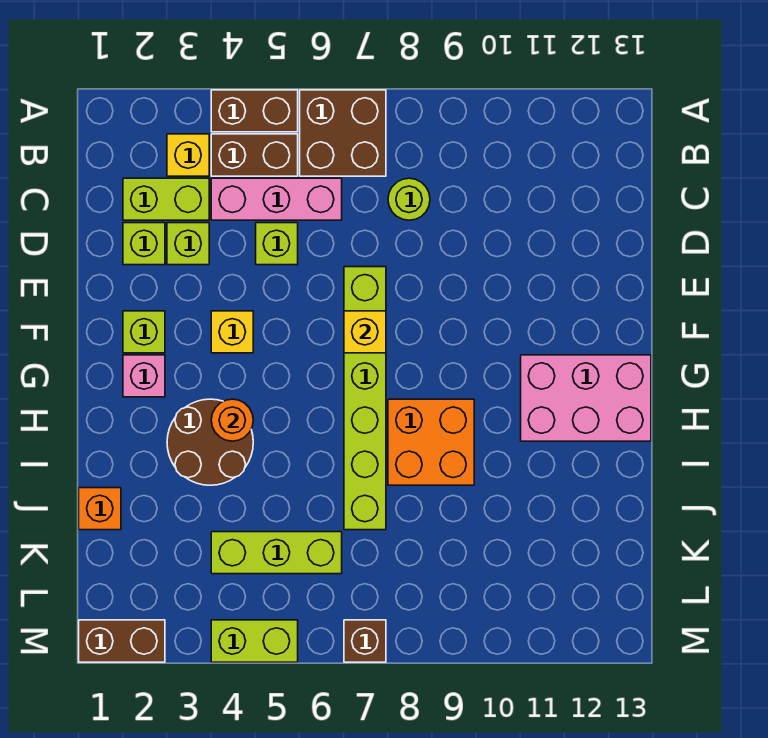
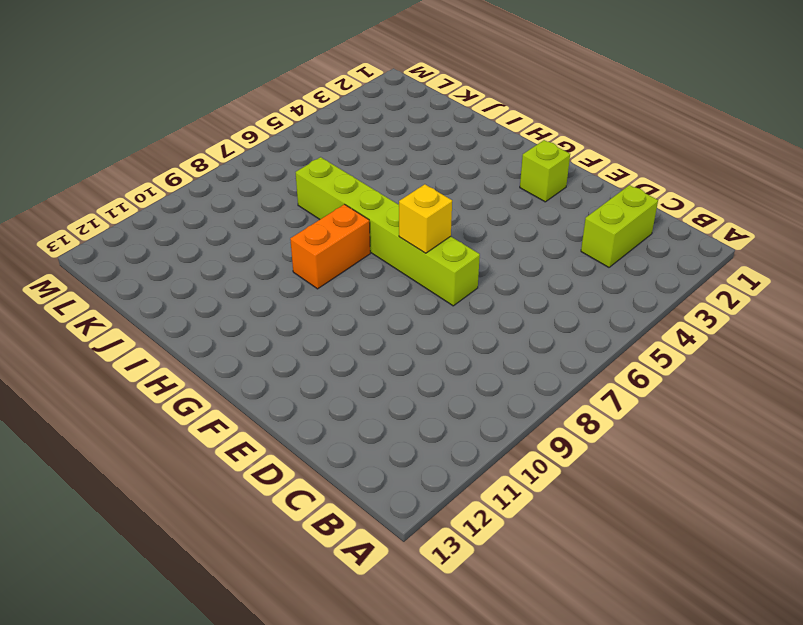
orange 1x2 brick [290,204,370,289] -> orange 2x2 brick [388,399,474,485]
none -> brown 1x2 brick [211,90,298,132]
none -> brown 2x2 brick [300,90,386,176]
none -> yellow 1x1 brick [167,134,209,176]

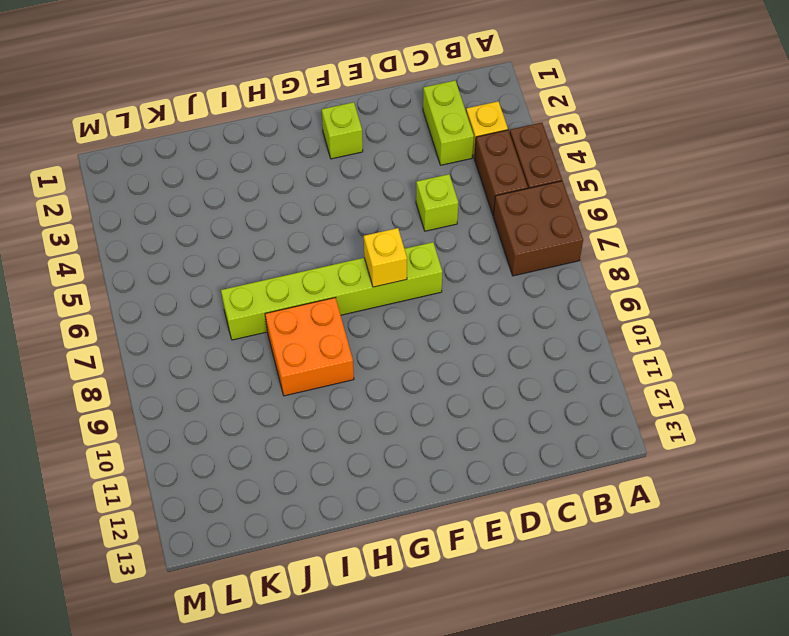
none -> pink 1x3 brick [211,178,342,220]
none -> lime 1x1 round brick [388,178,430,220]
none -> lime 1x1 brick [123,223,165,265]

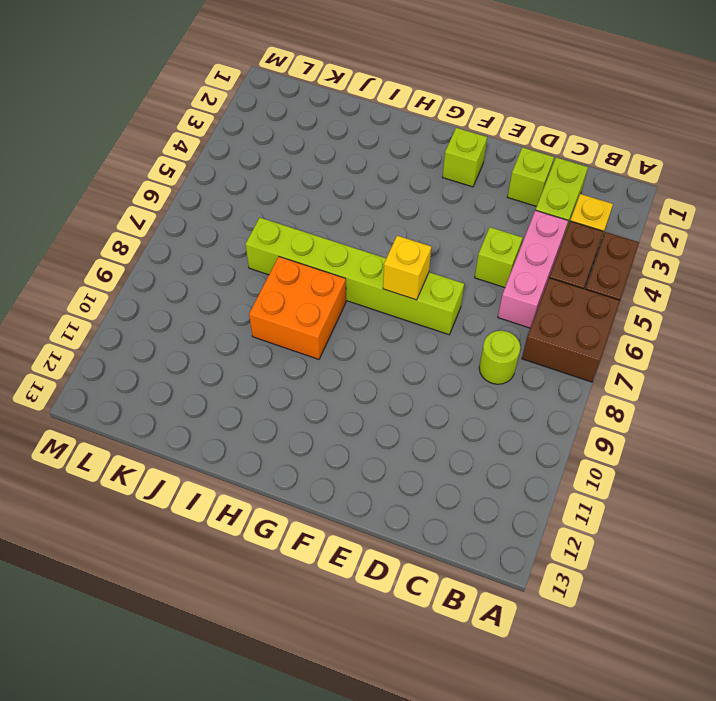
none -> lime 1x1 brick [167,223,209,265]
none -> yellow 1x1 brick [211,311,253,353]
none -> pink 1x1 brick [123,355,165,397]

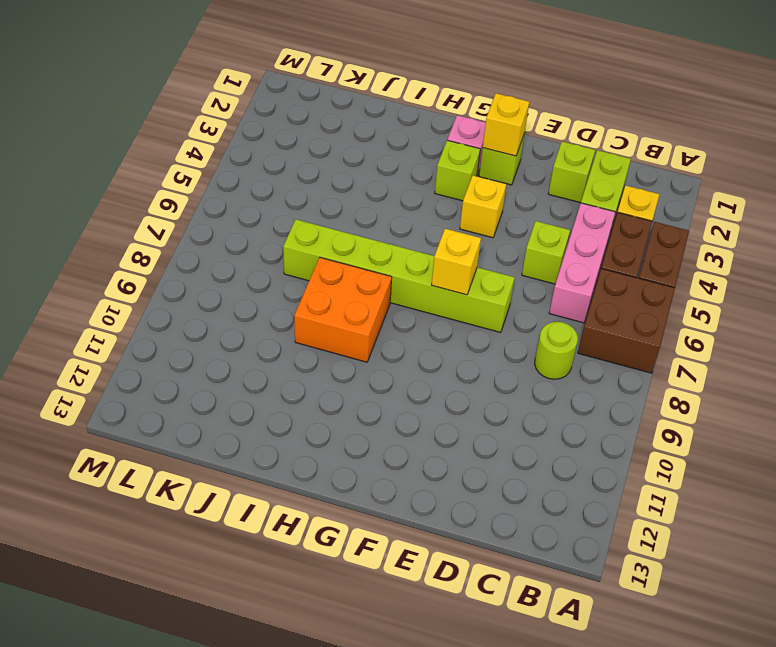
yellow 1x1 brick [483,93,529,156] -> none
lime 1x1 brick [435,140,480,201] -> lime 1x1 brick moved to [167,223,209,265]
none -> pink 2x3 brick [521,355,651,441]
none -> brown 2x2 round brick [167,399,253,485]
none -> orange 1x1 brick [79,488,121,530]

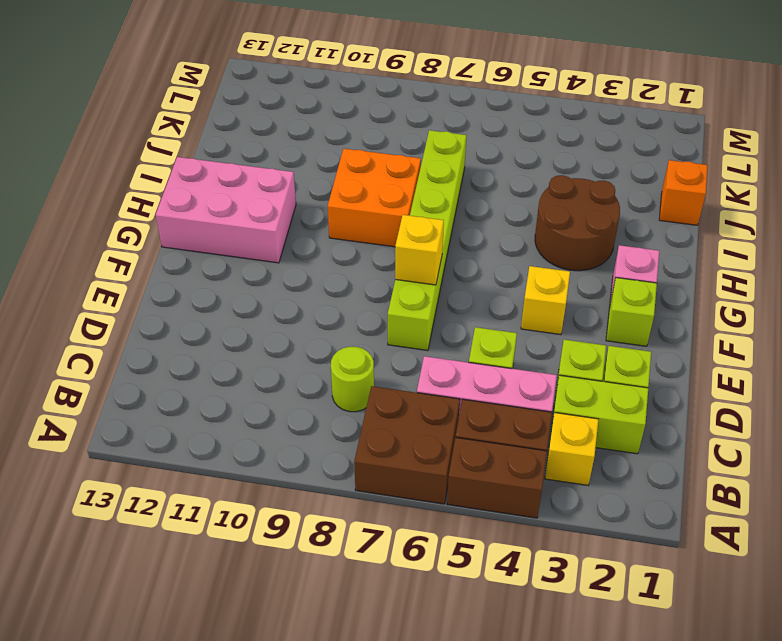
none -> lime 1x3 brick [211,532,342,574]
none -> brown 1x2 brick [79,620,165,662]
none -> lime 1x2 brick [211,620,298,662]

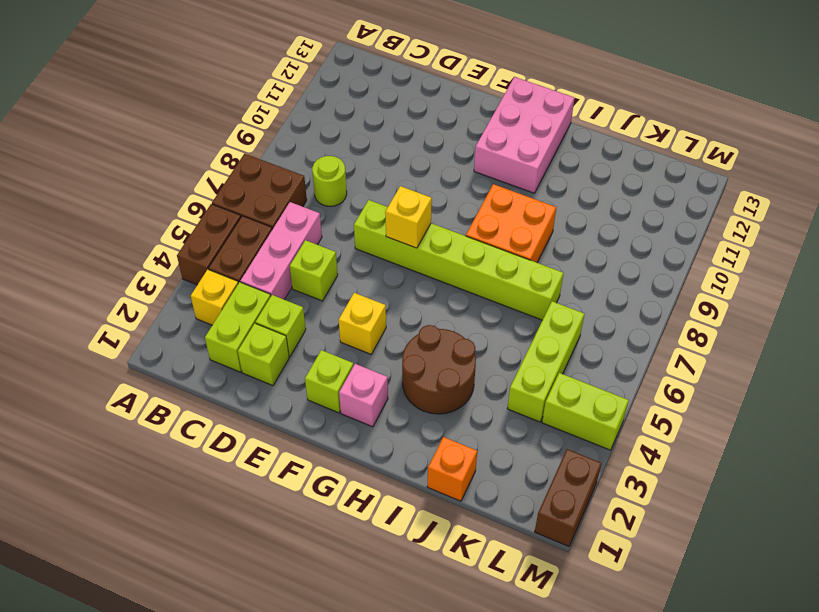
lime 1x2 brick [542,373,629,450] -> lime 1x2 brick turned to [211,620,298,662]
none -> brown 1x1 brick [344,620,386,662]
none -> orange 1x1 round brick [211,399,253,441]

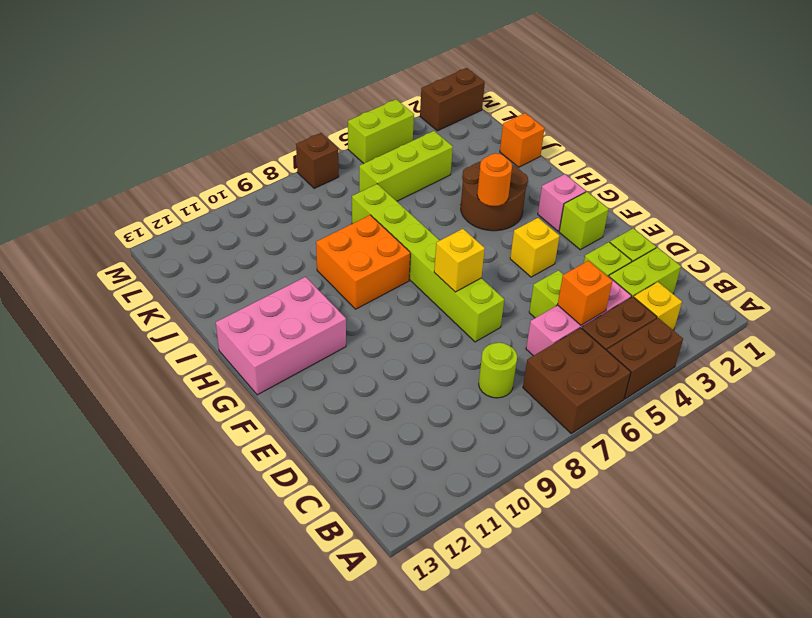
orange 1x1 brick [558,261,612,325] -> none

